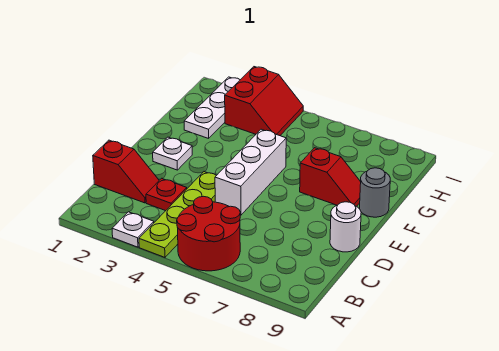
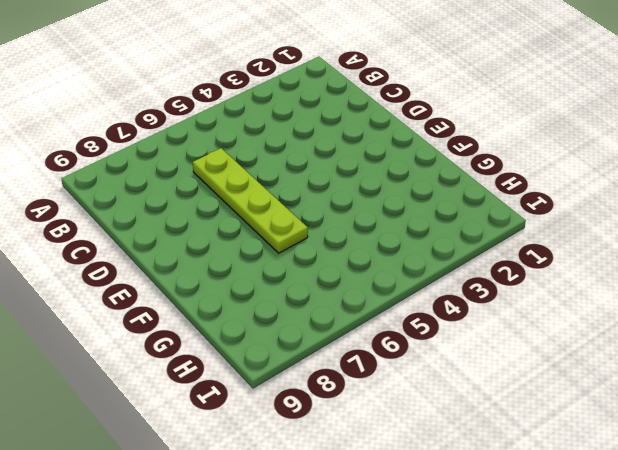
lime 1x4 plate [193,148,308,253] -> lime 1x4 plate moved to [139,172,216,257]
none -> white 1x1 plate [112,212,154,247]
none -> red 2x2 round brick [177,196,240,271]
none -> red 1x2 slope [93,140,159,203]

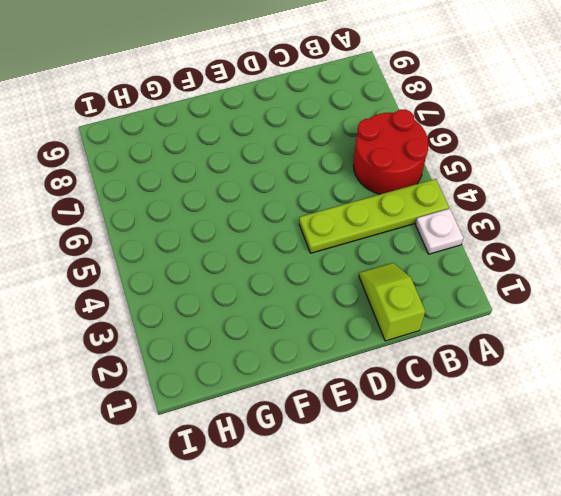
lime 1x2 slope [359,263,425,341] -> red 1x2 slope [93,140,159,203]
none -> red 1x1 plate [146,178,187,211]
none -> white 1x3 brick [215,129,286,215]
none -> white 1x1 round brick [330,202,361,252]

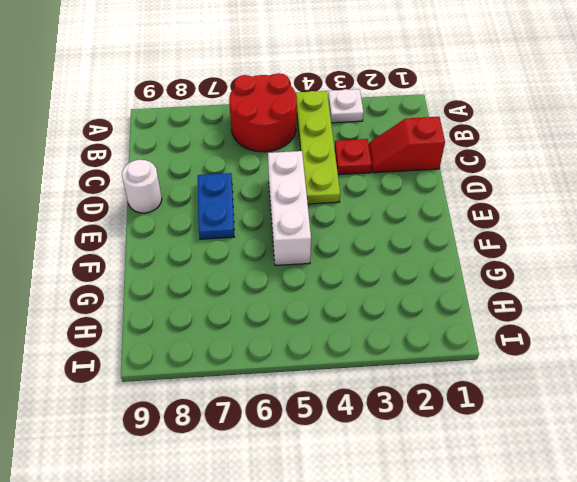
blue 1x2 plate [198,173,234,239] -> none
none -> white 1x1 plate [153,137,192,170]
none -> red 1x2 slope [300,148,361,206]
none -> grey 1x1 round brick [360,168,390,217]

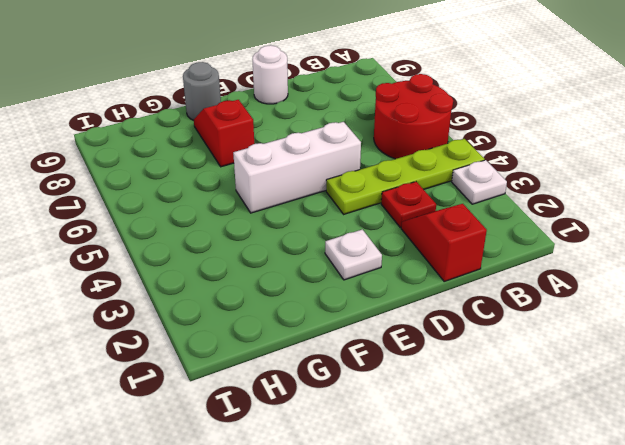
none -> white 1x3 plate [184,77,240,138]
none -> red 2x2 slope [225,67,303,136]

